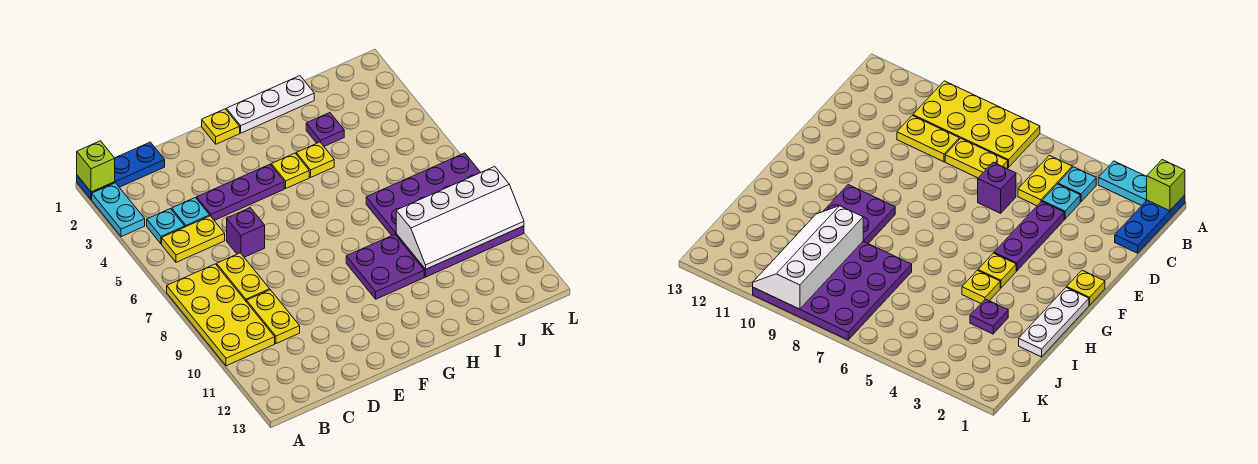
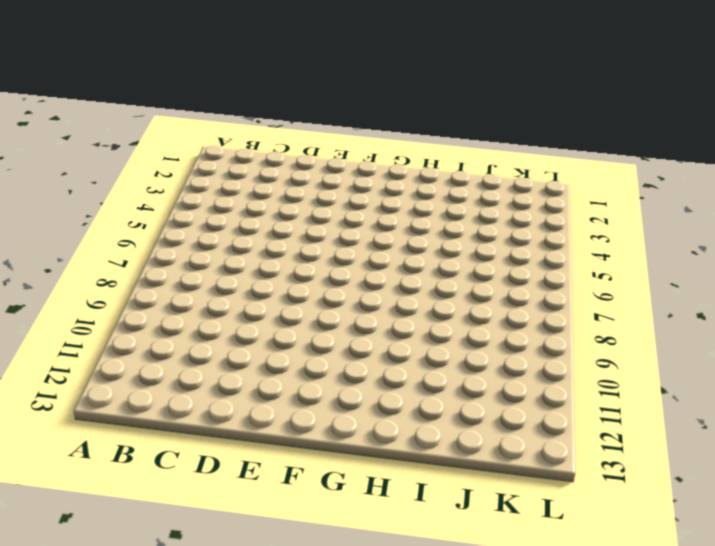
none -> blue 1x3 plate [77,142,165,200]
none -> cyan 1x2 plate [92,183,145,237]
none -> yellow 2x4 plate [167,264,275,366]

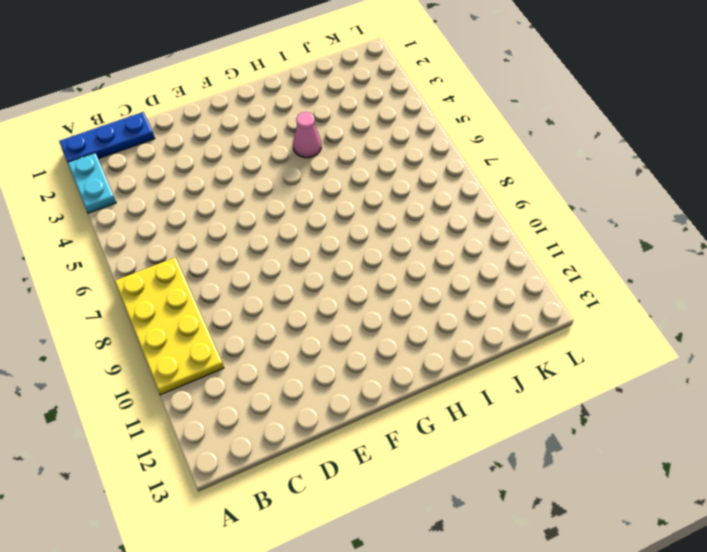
pink 1x1 cone [293,112,321,158] -> yellow 1x1 plate [296,142,334,177]
none -> cyan 1x1 plate [147,209,185,244]
none -> yellow 1x2 plate [162,216,225,262]
none -> cyan 1x1 plate [172,198,210,227]

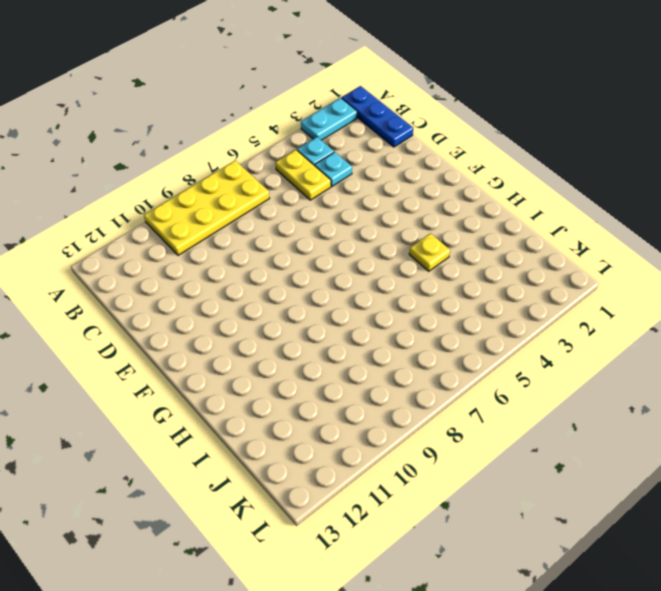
none -> yellow 1x2 plate [217,253,270,302]
none -> yellow 1x2 plate [247,290,300,344]
none -> purple 1x3 plate [197,164,284,220]

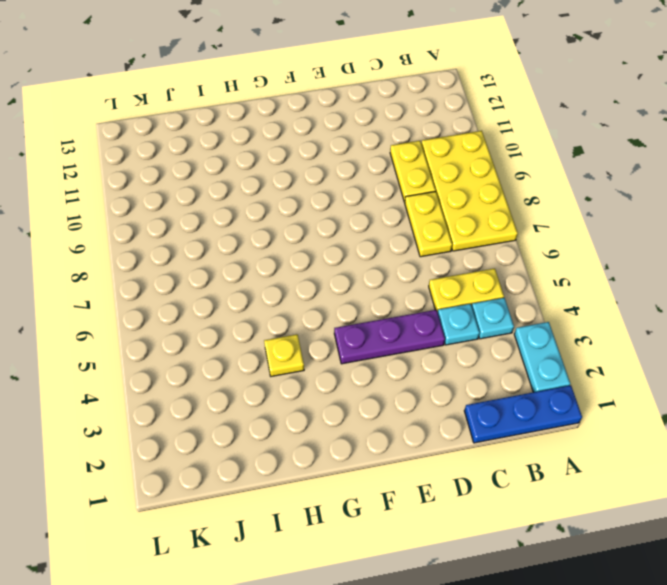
none -> purple 1x1 brick [227,208,265,257]
none -> yellow 1x1 plate [202,109,240,144]
none -> white 1x3 plate [226,76,314,133]

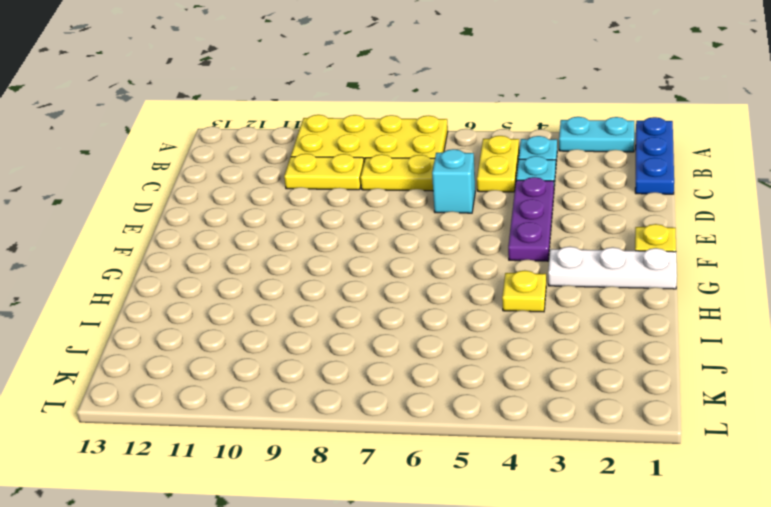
cyan 1x1 brick [432,149,475,213] -> purple 1x1 brick [227,208,265,257]
white 1x3 plate [548,247,677,289] -> white 1x3 plate turned to [226,76,314,133]
none -> yellow 1x1 plate [271,153,309,188]
none -> purple 2x2 plate [346,234,424,299]
none -> purple 1x1 plate [306,113,344,146]

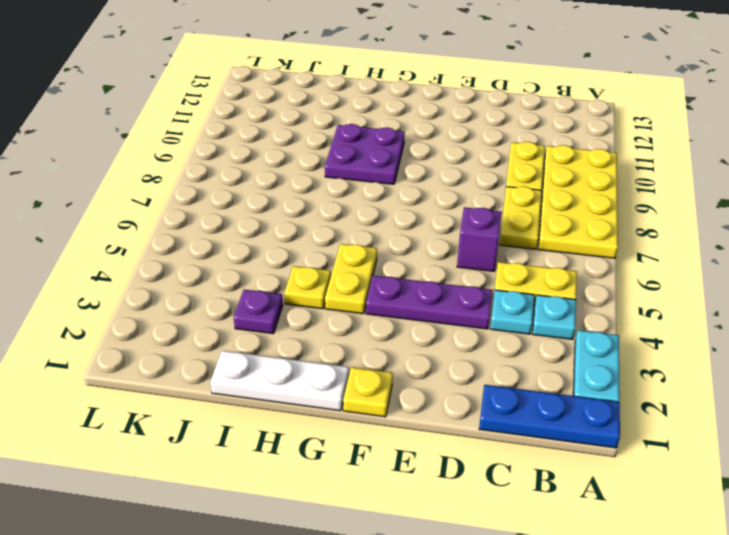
yellow 1x2 plate [325,244,377,314] -> yellow 1x1 plate [271,153,309,188]
none -> purple 4x4 plate [366,153,524,277]
none -> lime 1x1 brick [77,141,115,192]
none -> white 2x4 slope [396,166,524,269]

